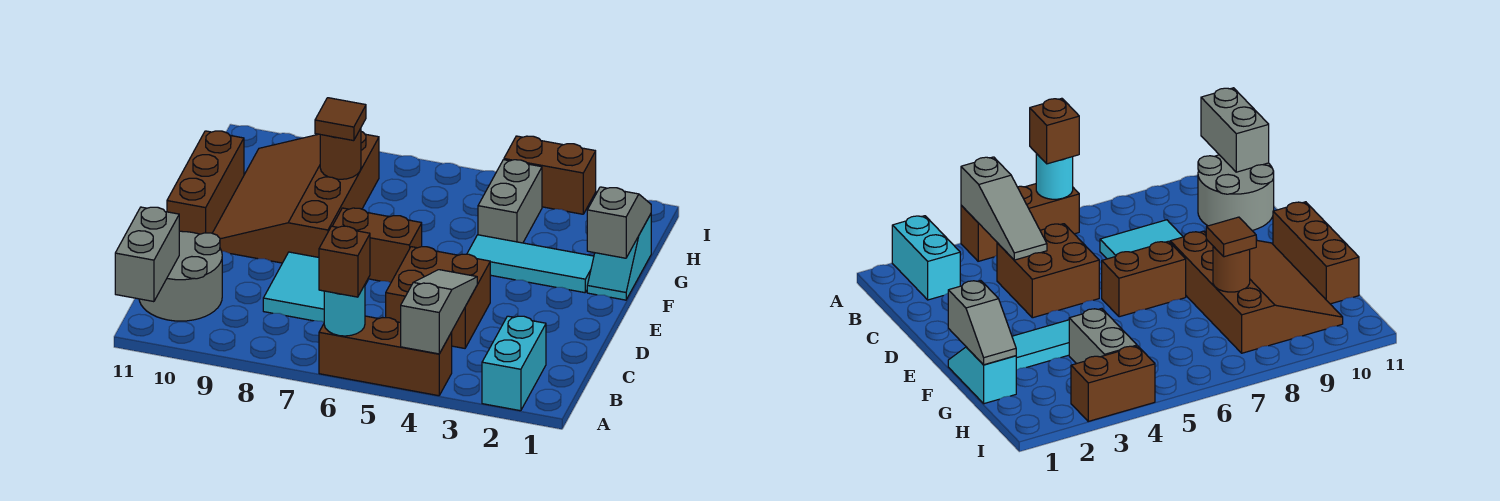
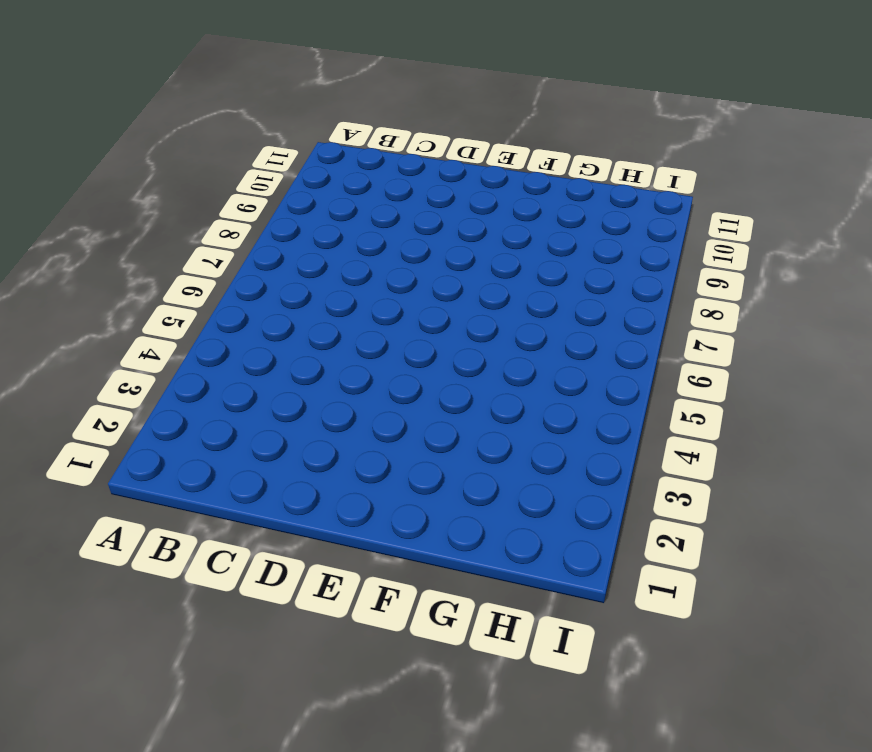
none -> cyan 1x2 brick [482,316,546,411]
none -> brown 1x3 brick [319,316,452,396]
none -> grey 2x2 round brick [139,231,222,321]

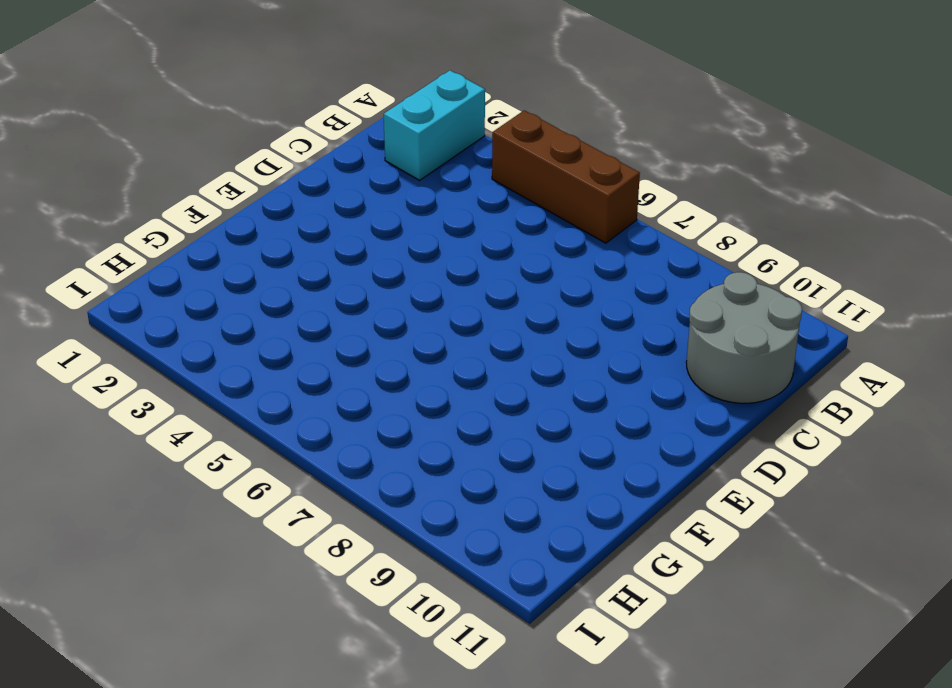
none -> brown 2x2 brick [386,247,490,348]
none -> cyan 2x2 tile [263,252,368,322]
none -> brown 1x2 brick [333,208,422,282]

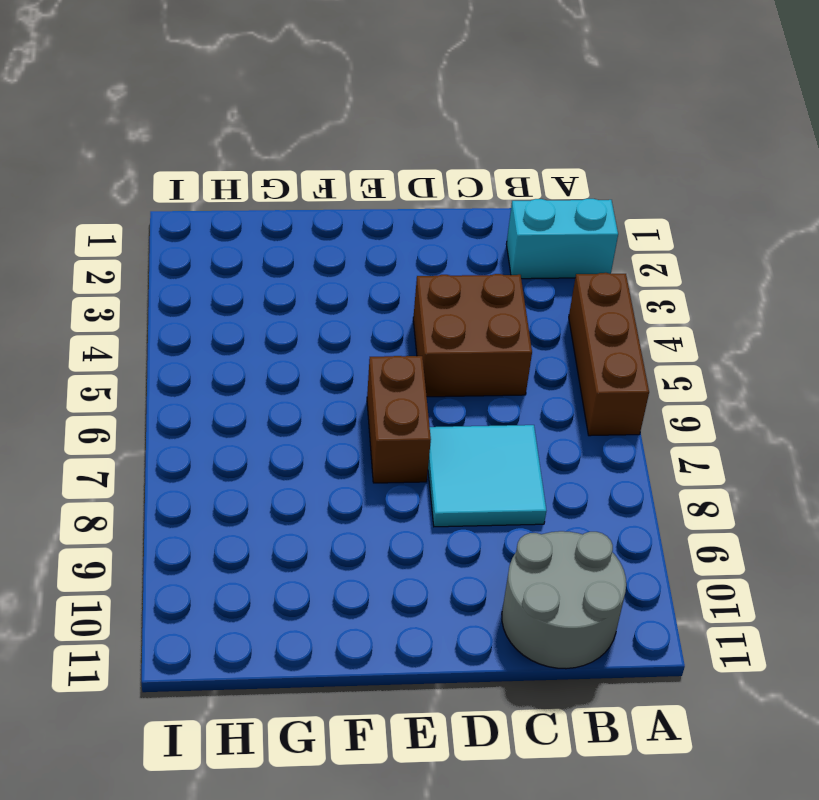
none -> brown 3x4 slope [212,132,379,263]
none -> brown 1x3 brick [167,131,244,234]
none -> cyan 1x2 slope [587,214,651,300]

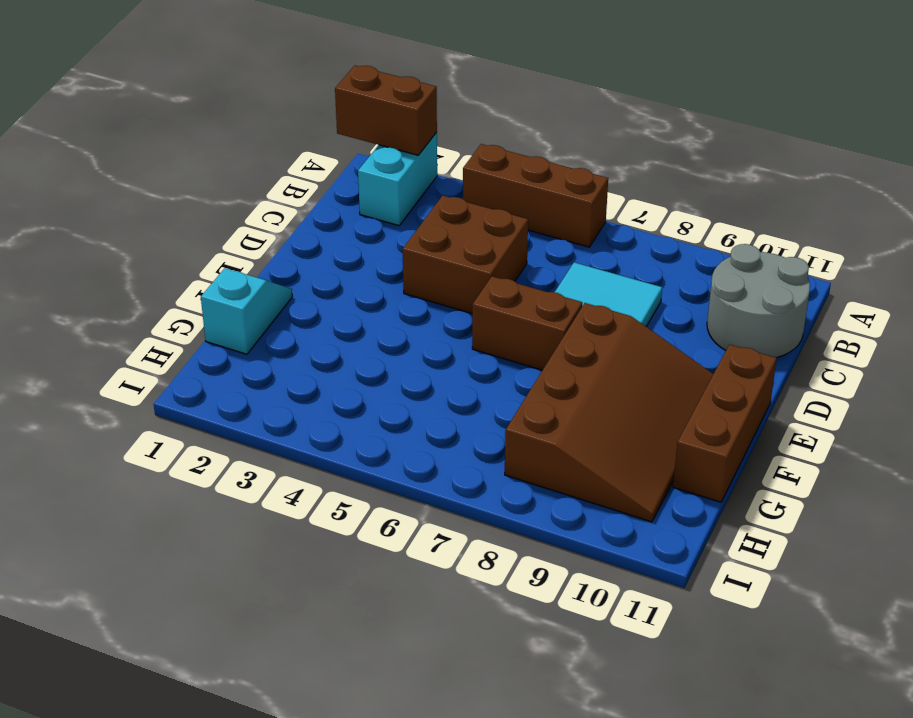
brown 1x2 brick [335,65,437,155] -> brown 1x2 brick moved to [504,136,596,214]
none -> cyan 1x3 tile [467,235,594,293]
none -> grey 1x2 brick [478,160,542,243]
none -> grey 1x3 slope [401,270,477,354]

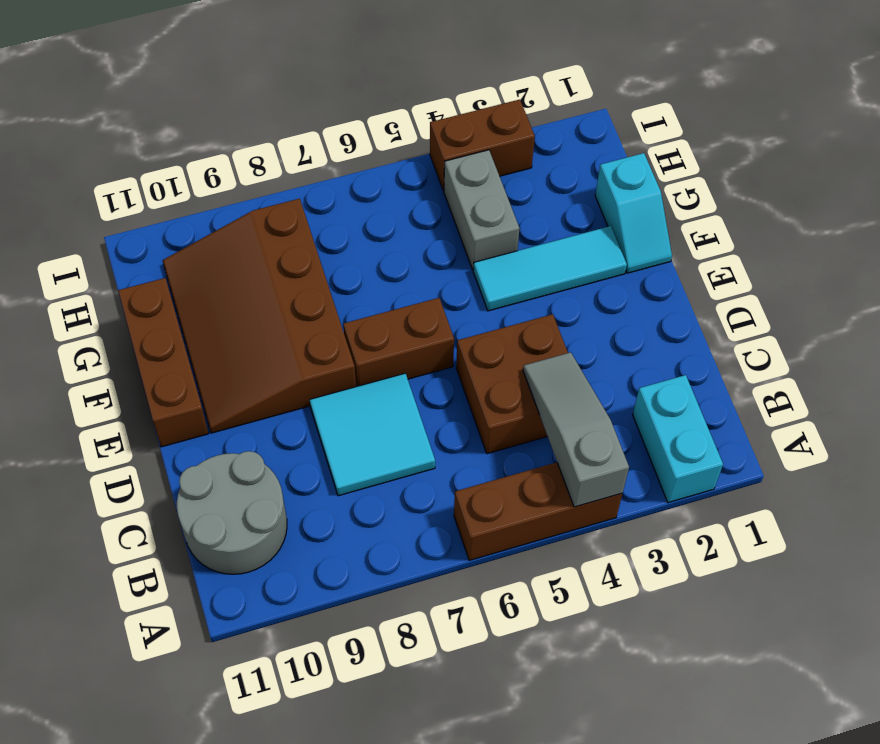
none -> cyan 1x1 round brick [324,285,365,336]
none -> grey 1x2 brick [115,207,179,302]
none -> grey 1x2 slope [587,187,651,258]

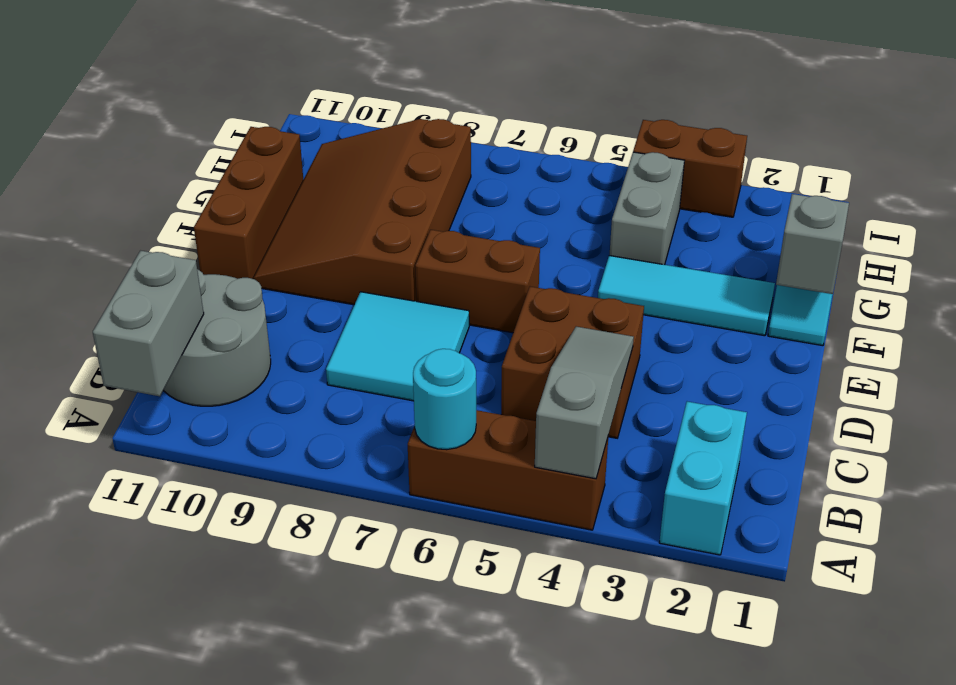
none -> brown 1x1 round brick [320,128,361,179]
none -> brown 1x1 brick [319,226,370,297]
none -> brown 1x1 tile [315,98,366,141]

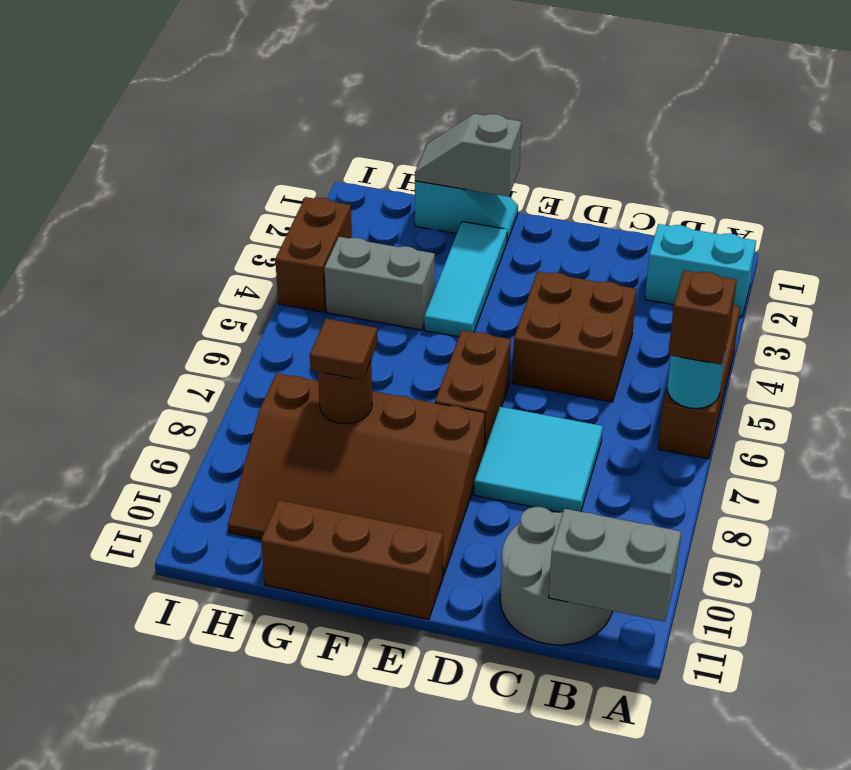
none -> grey 1x3 slope [401,270,477,354]

